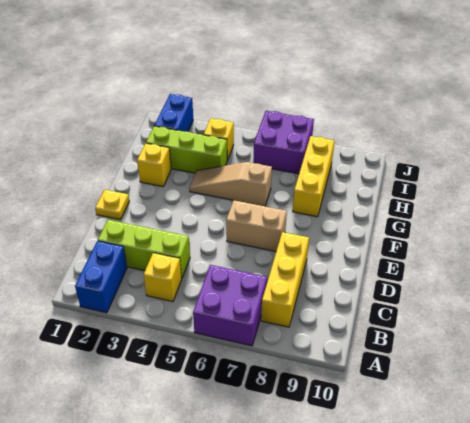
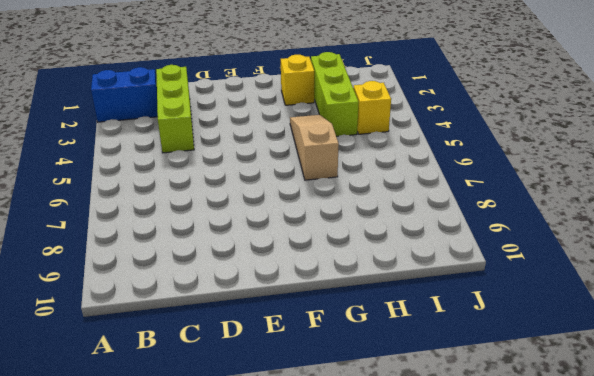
none -> purple 2x2 brick [193,265,267,346]
none -> yellow 1x1 brick [144,253,182,301]
none -> yellow 1x3 brick [261,232,309,327]

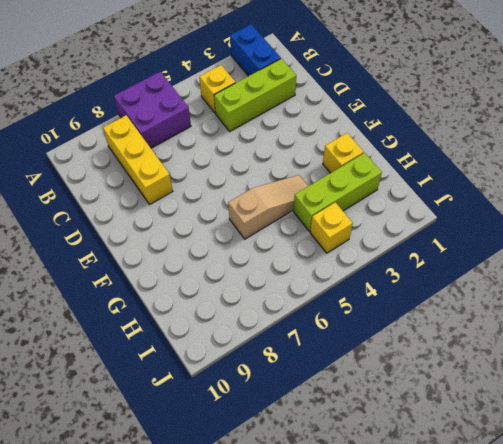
none -> yellow 1x1 plate [95,190,129,220]
none -> tan 1x2 brick [226,200,287,251]
none -> yellow 1x3 brick [293,136,335,217]

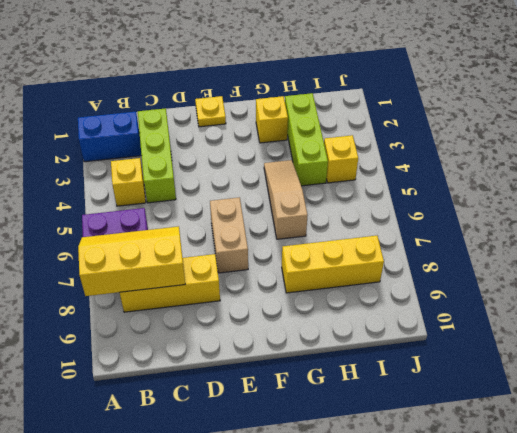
yellow 2x3 slope [78,226,185,296] -> none
none -> blue 1x2 brick [154,94,193,132]
none -> purple 2x2 brick [253,111,314,174]

